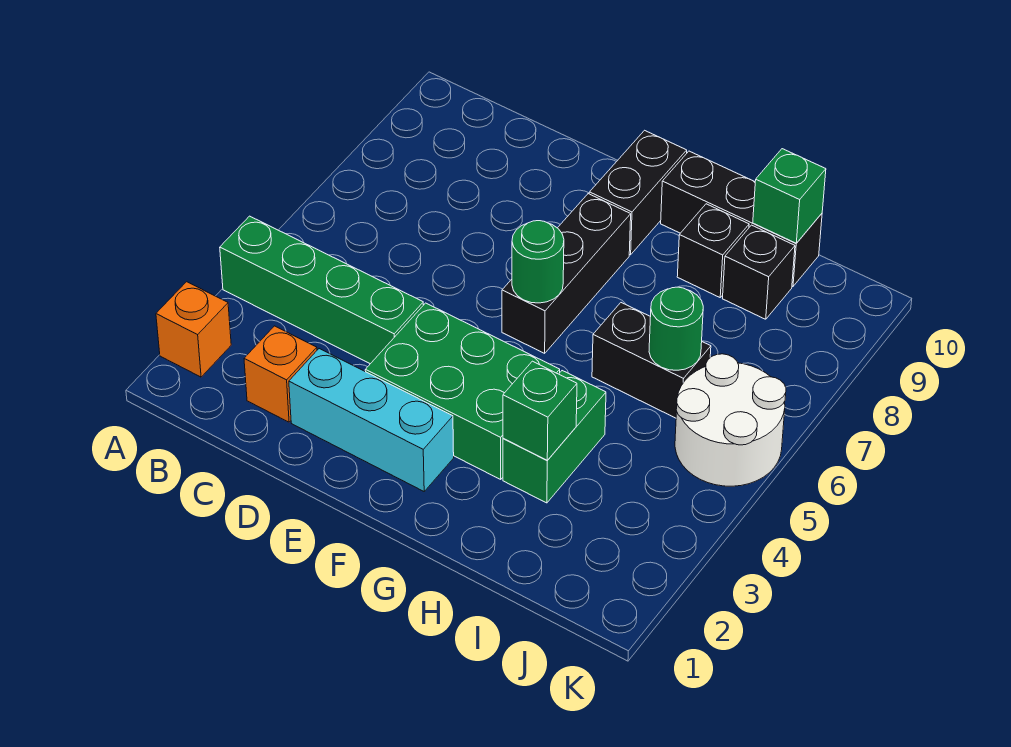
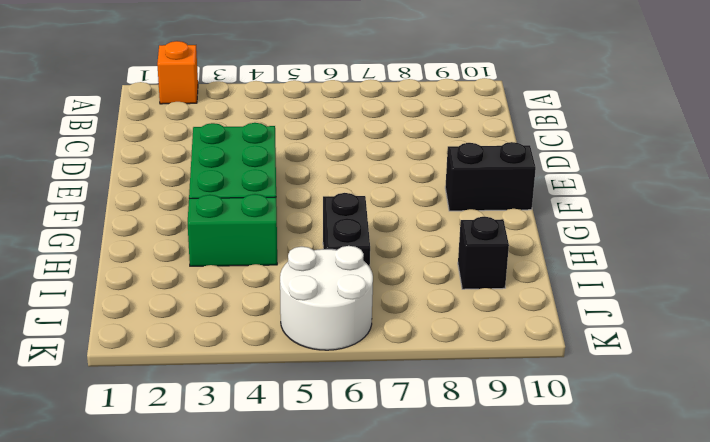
none -> green 1x4 brick [220,216,423,364]
none -> orange 1x1 brick [244,326,317,422]
none -> cyan 1x3 brick [289,349,454,491]

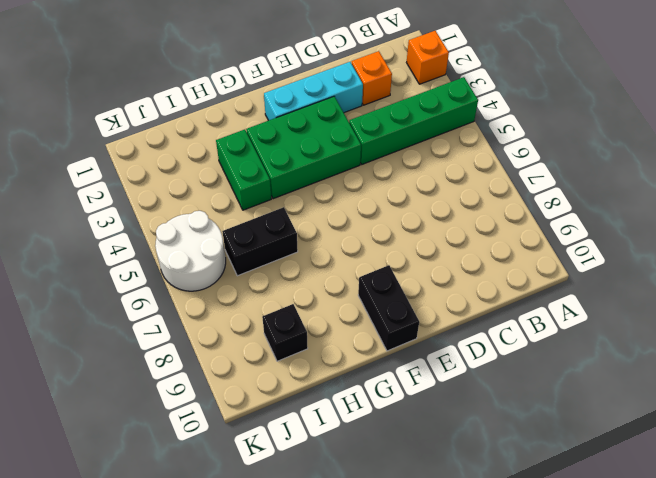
none -> black 1x3 brick [502,194,631,353]
none -> black 1x3 brick [661,151,822,286]
none -> black 1x1 brick [677,204,749,297]

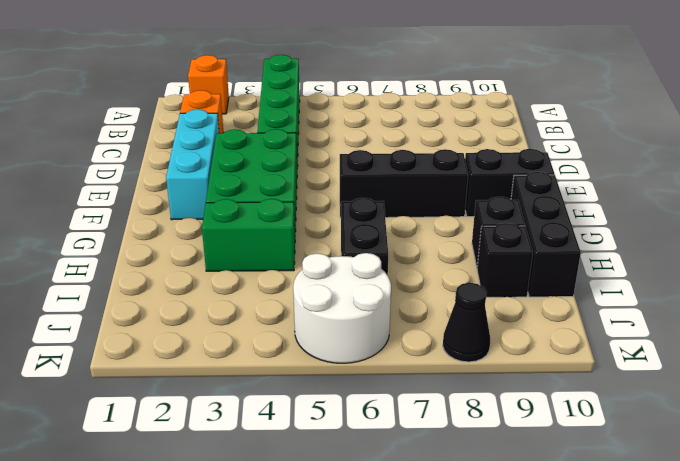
black 1x1 cone [443,283,490,362] -> none
none -> green 1x1 round brick [512,221,564,303]
none -> green 1x1 brick [503,361,577,460]
none -> green 1x1 round brick [649,287,703,370]

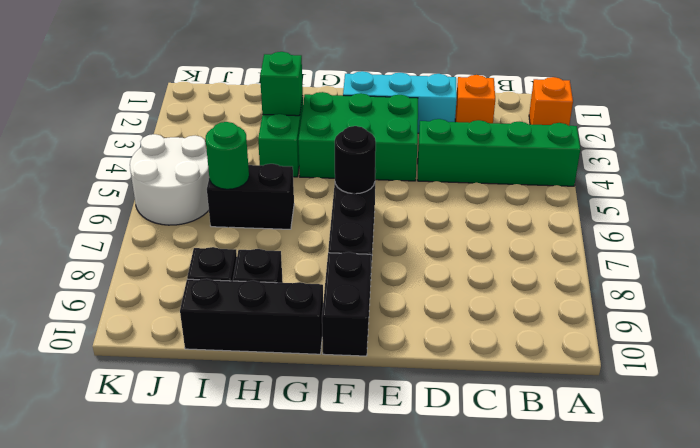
black 1x1 round brick [335,126,376,194] -> green 1x1 round brick [512,221,564,303]
none -> green 1x1 brick [753,149,826,243]

